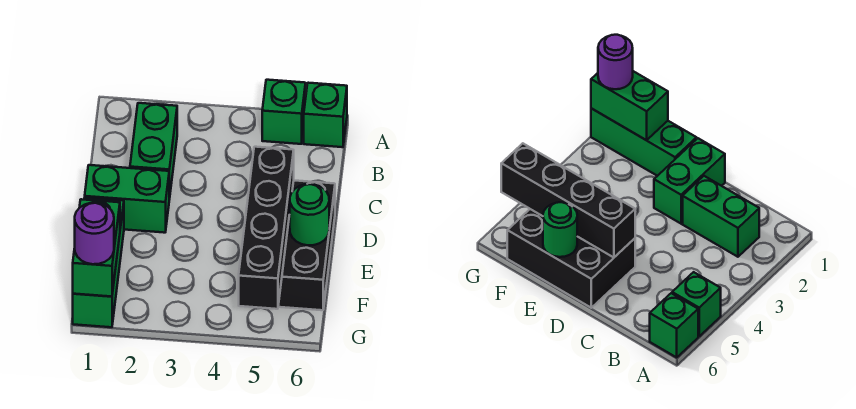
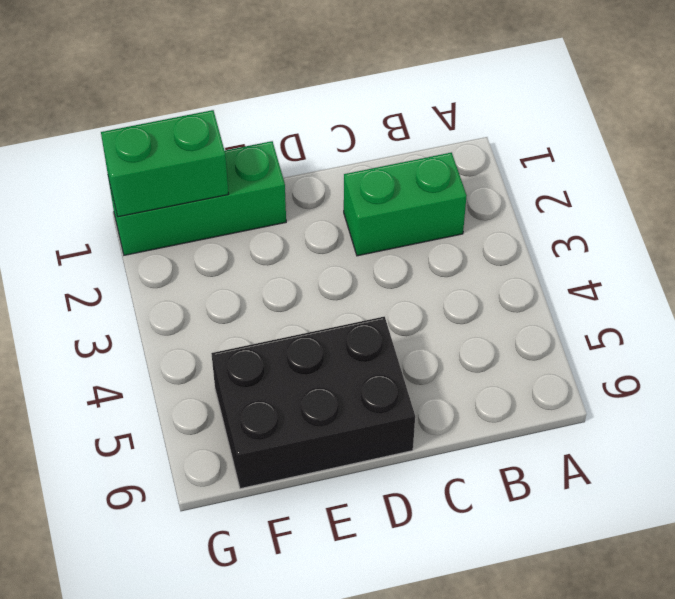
none -> green 1x1 brick [262,80,306,144]
none -> green 1x1 brick [304,83,347,147]

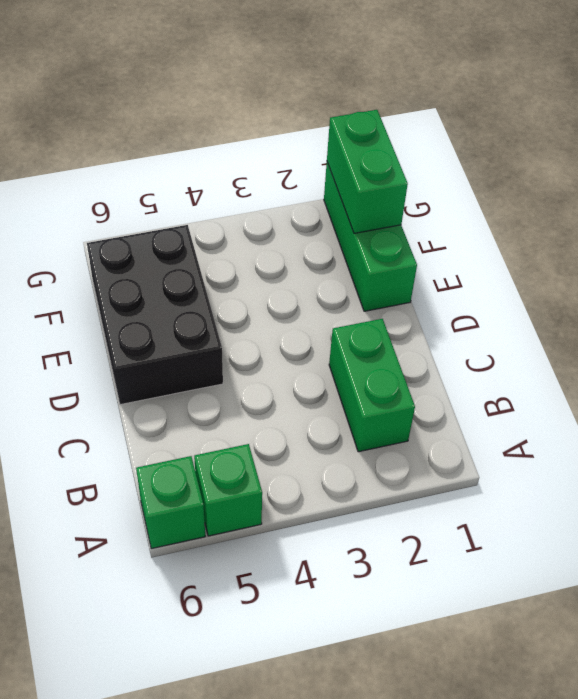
none -> green 1x2 brick [85,165,169,233]
none -> black 1x4 brick [239,147,294,309]

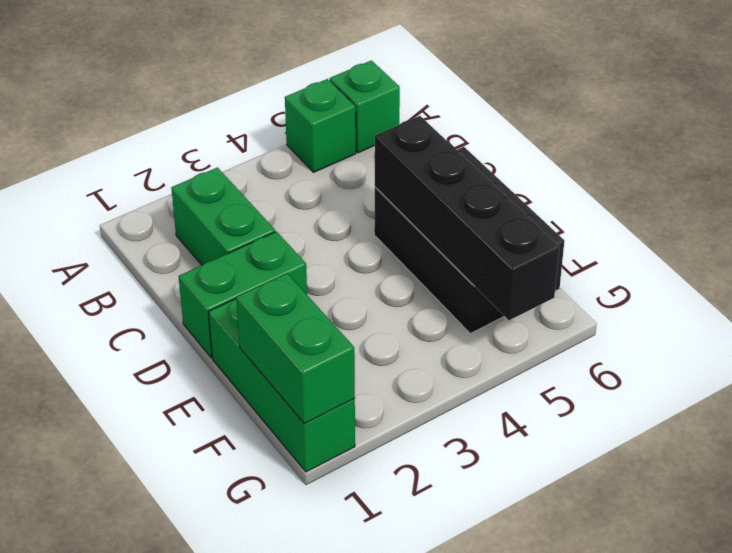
none -> green 1x1 round brick [290,184,329,245]
none -> purple 1x1 round brick [75,203,114,264]

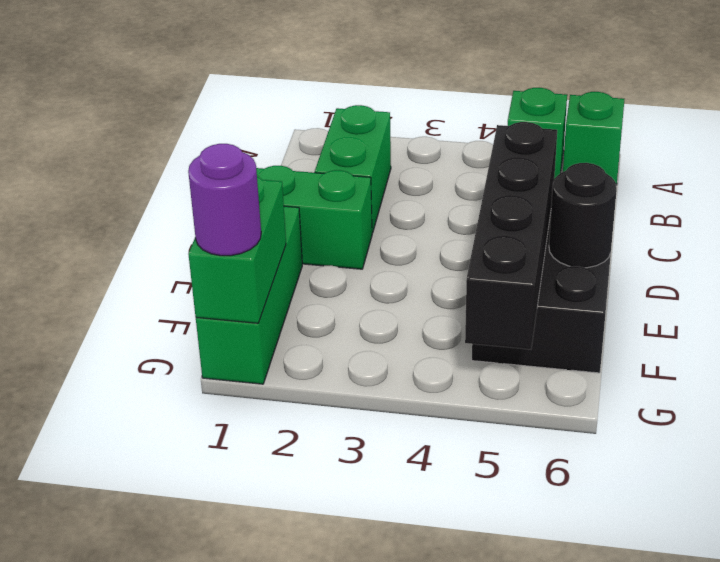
black 1x1 round brick [549,163,617,268] -> green 1x1 round brick [290,184,329,245]

